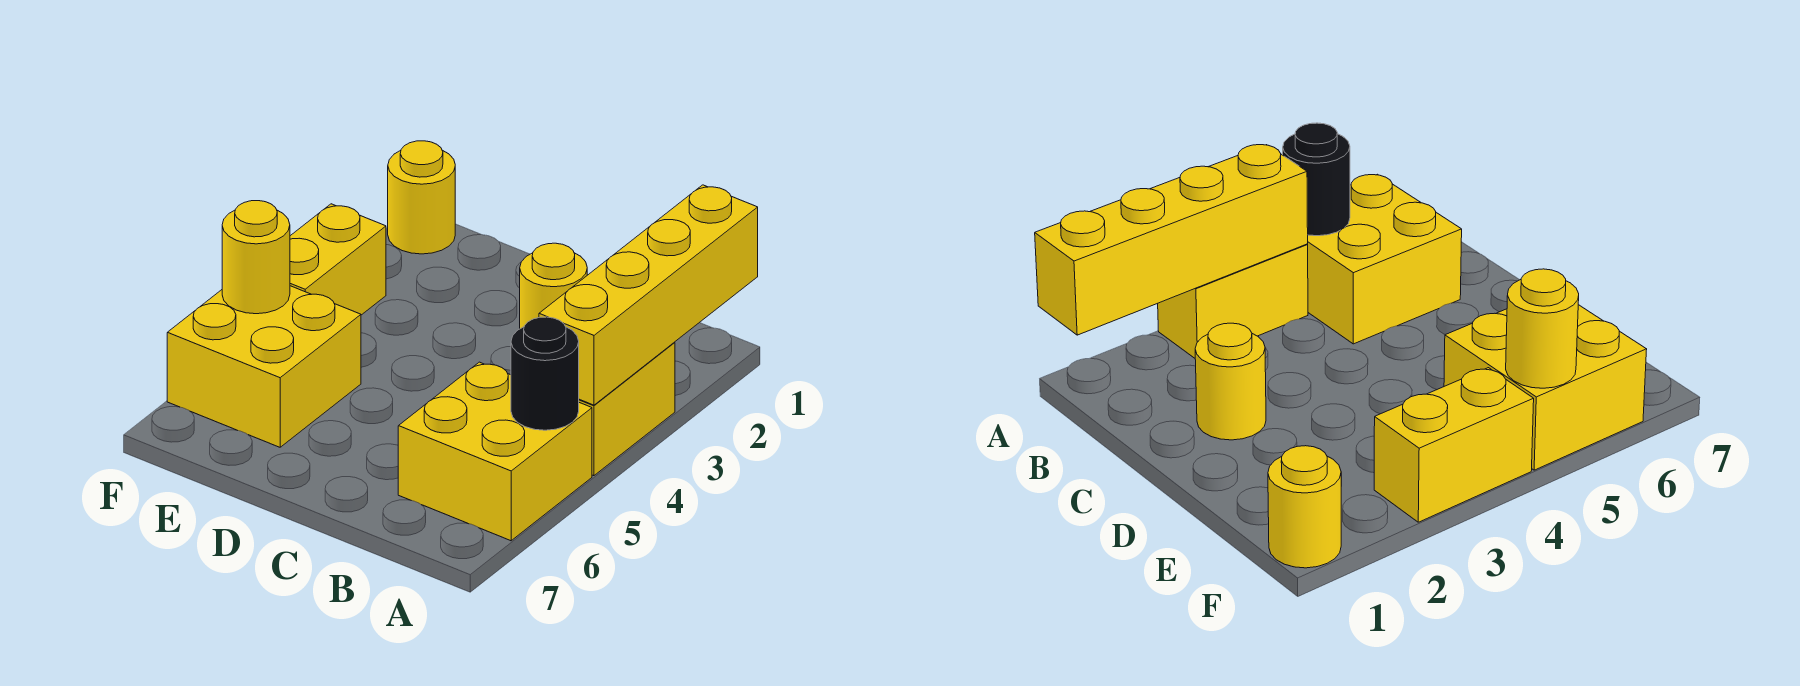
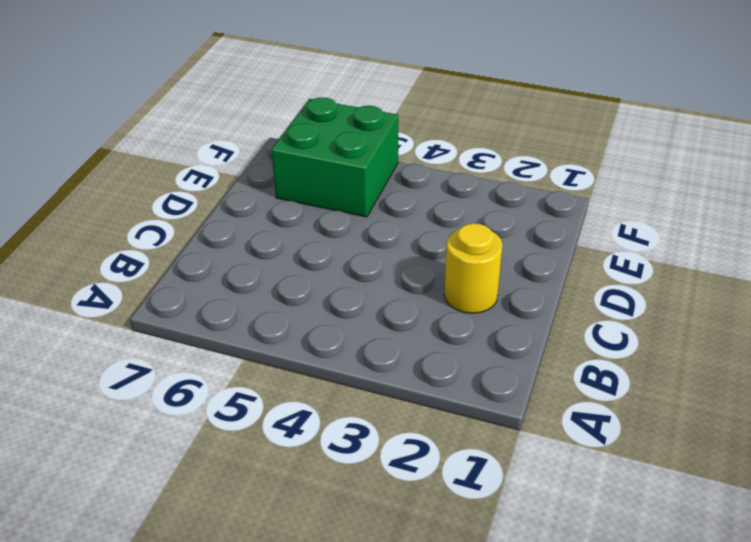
green 2x2 brick [271,97,398,217] -> yellow 2x2 brick [167,286,361,447]
none -> yellow 1x2 brick [579,342,675,476]
none -> yellow 2x2 brick [398,362,592,541]

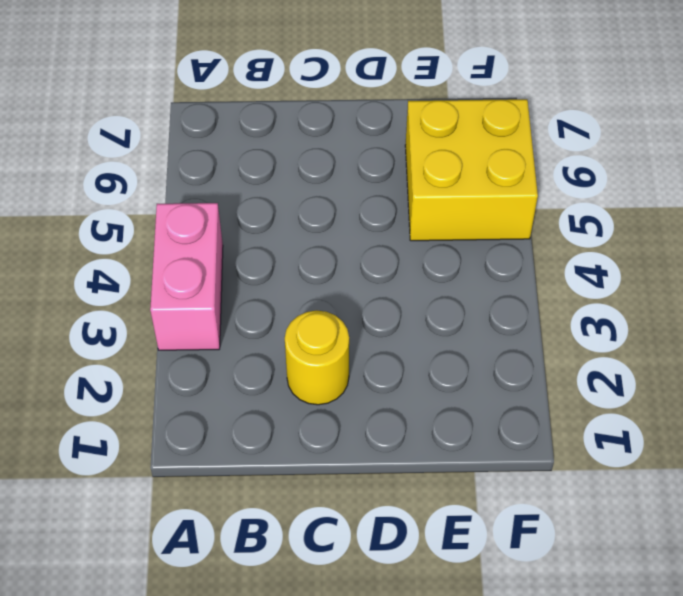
pink 1x2 brick [150,203,223,350] -> yellow 1x2 brick [579,342,675,476]
none -> yellow 2x2 brick [398,362,592,541]
none -> yellow 1x1 round brick [388,141,455,254]

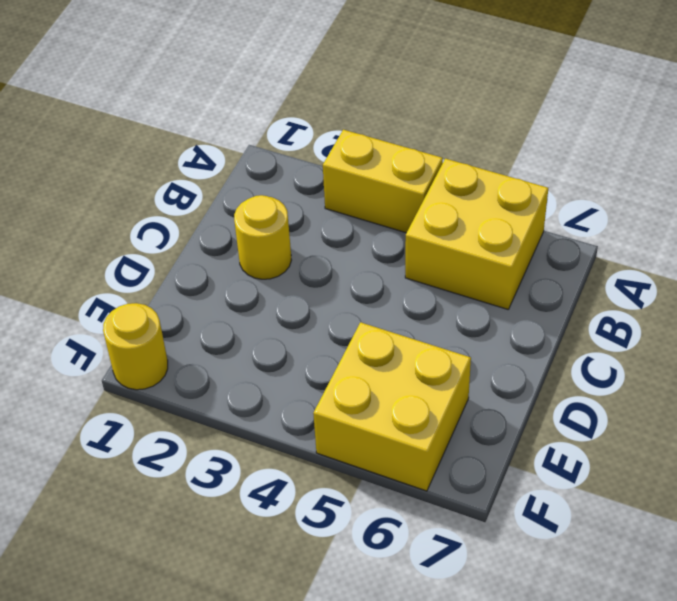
none -> yellow 1x2 brick [290,204,386,315]
none -> yellow 1x4 brick [539,185,758,405]

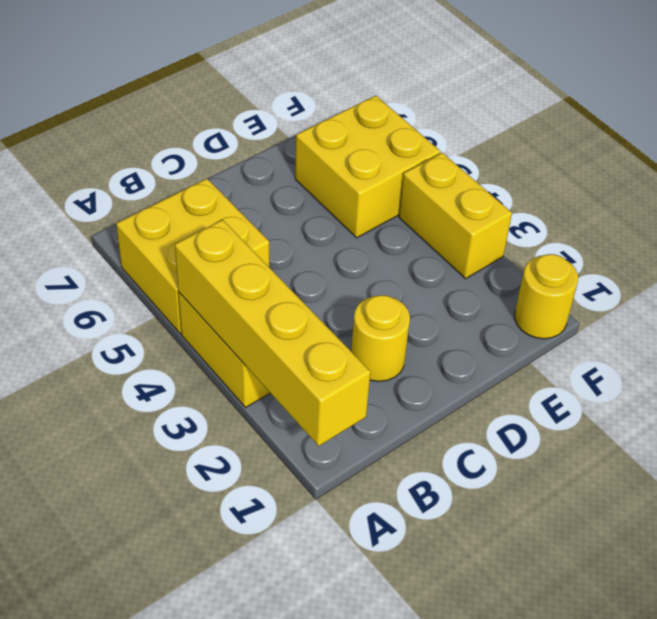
none -> black 1x1 round brick [511,317,579,430]
none -> yellow 1x1 round brick [222,201,290,314]

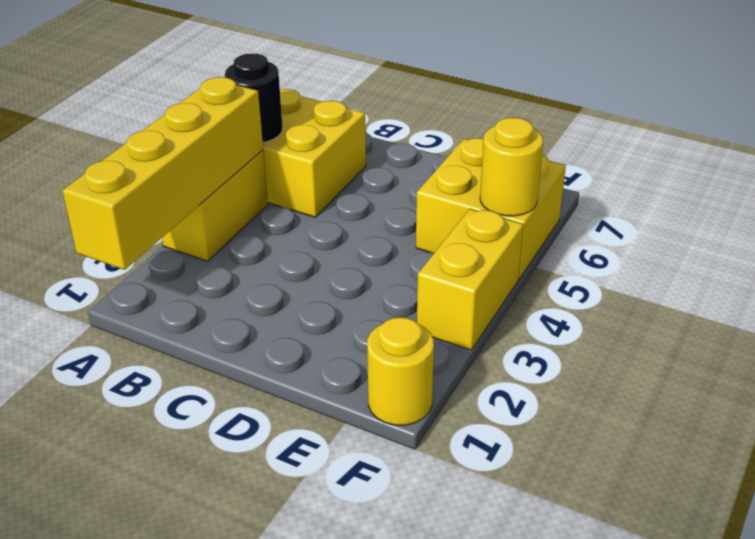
none -> yellow 1x1 round brick [520,243,587,329]

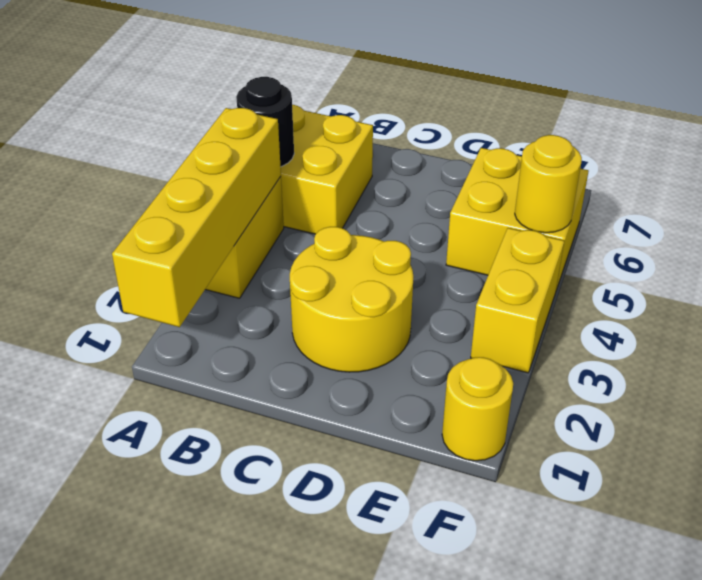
yellow 2x2 round brick [290,227,413,372] -> yellow 1x1 round brick [520,243,587,329]

